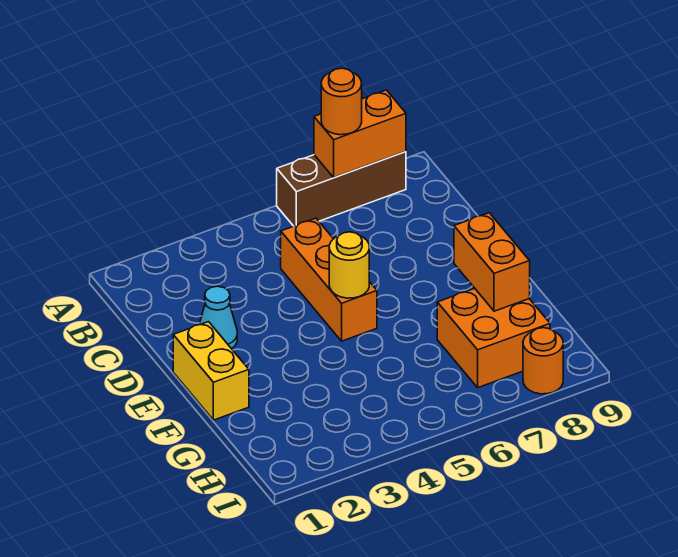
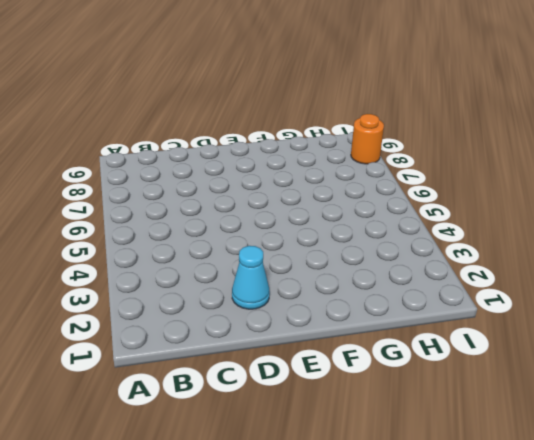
none -> brown 1x3 brick [277,152,406,226]
none -> orange 1x3 brick [281,218,377,341]

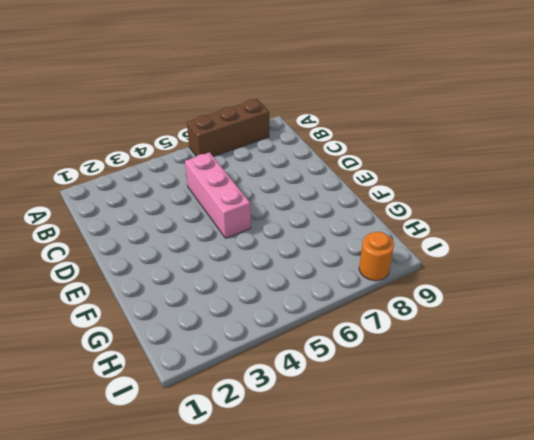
pink 1x3 brick [185,152,251,238] -> orange 1x3 brick [281,218,377,341]
none -> cyan 1x1 cone [199,286,237,349]
none -> yellow 1x2 brick [173,322,249,420]

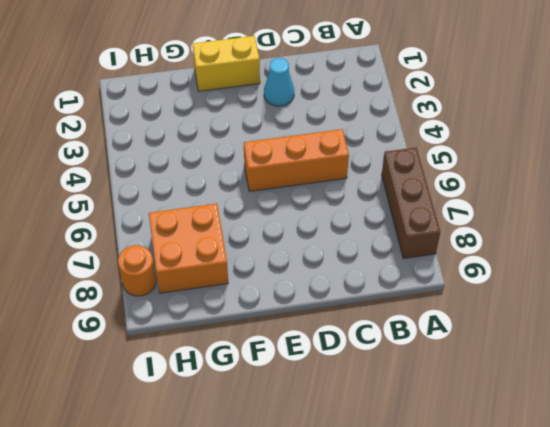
none -> orange 1x2 brick [314,90,406,178]
none -> yellow 1x1 round brick [329,232,369,298]

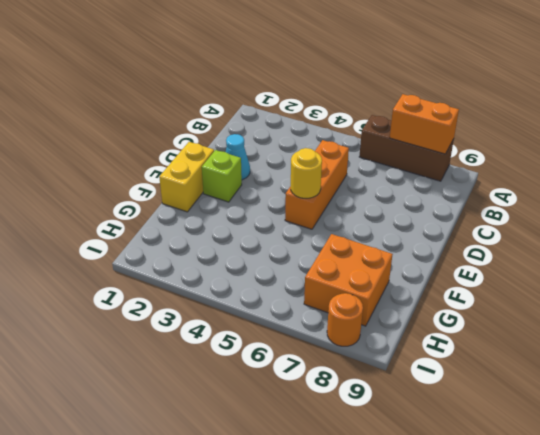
lime 1x1 brick [202,150,242,202] -> none
none -> orange 1x2 brick [454,213,530,311]
none -> orange 1x1 round brick [321,68,362,135]

